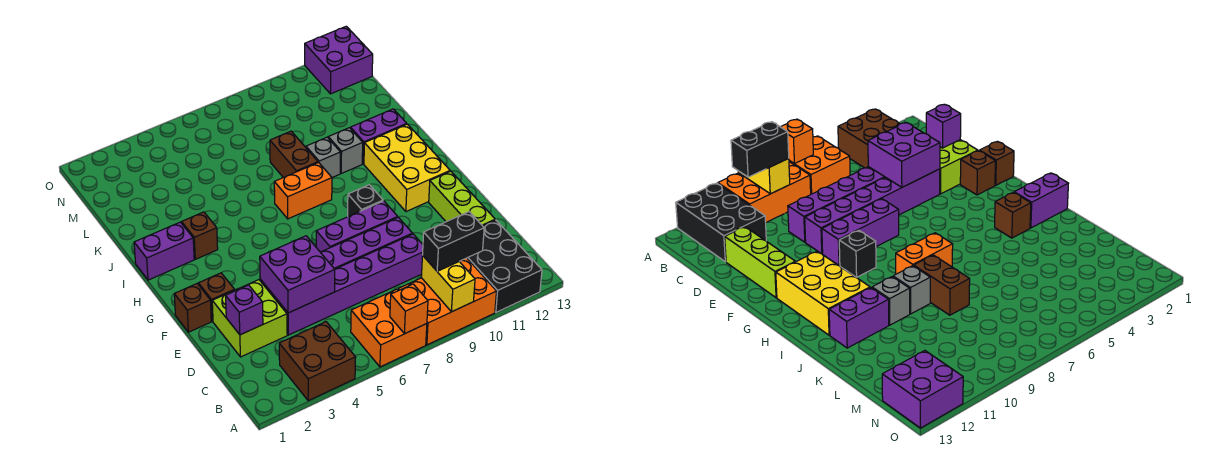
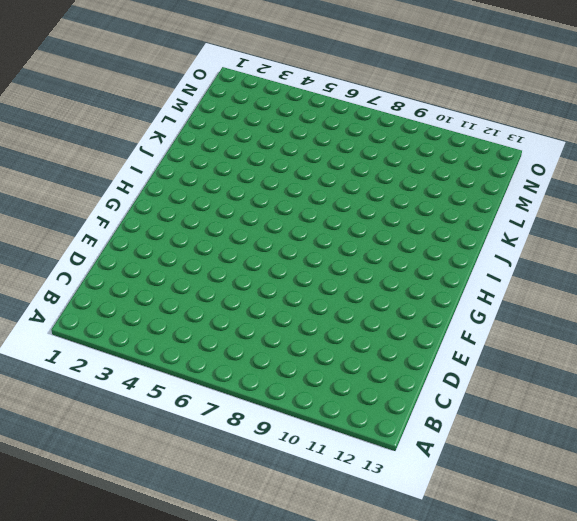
none -> brown 2x2 brick [279,322,356,401]
none -> orange 2x2 brick [351,289,427,367]
none -> orange 2x3 brick [398,258,497,345]

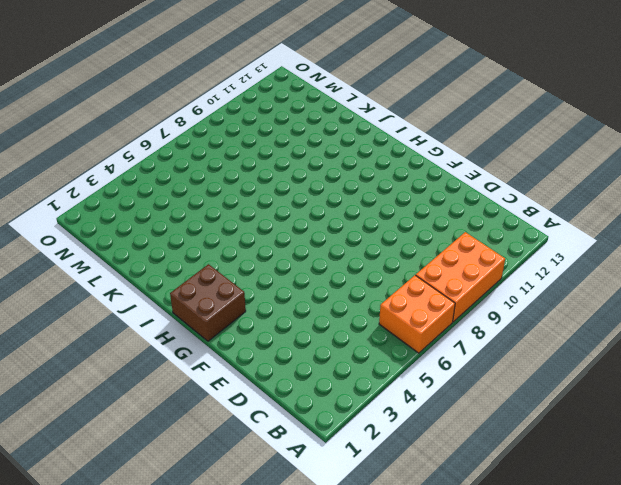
brown 2x2 brick [170,264,246,341] -> brown 2x2 brick moved to [279,322,356,401]
none -> black 2x3 brick [467,220,542,312]
none -> lime 2x2 brick [212,280,287,357]
none -> purple 1x6 brick [274,234,423,335]

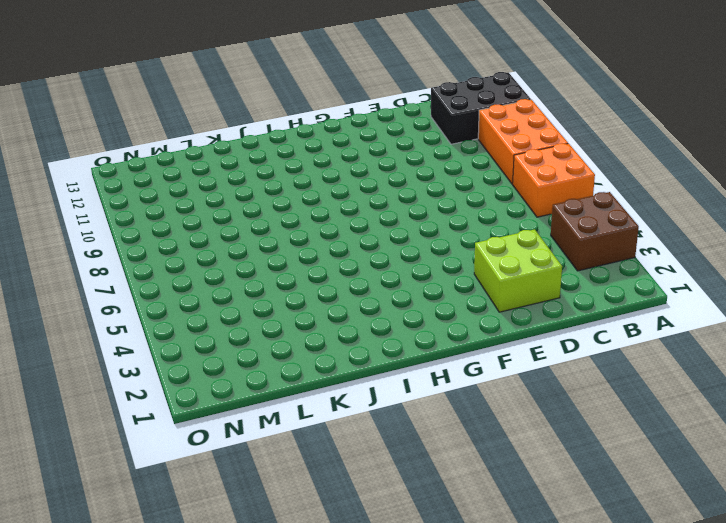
none -> purple 1x6 brick [274,234,423,335]
none -> lime 1x3 brick [429,171,495,226]
none -> purple 1x6 brick [260,217,412,297]

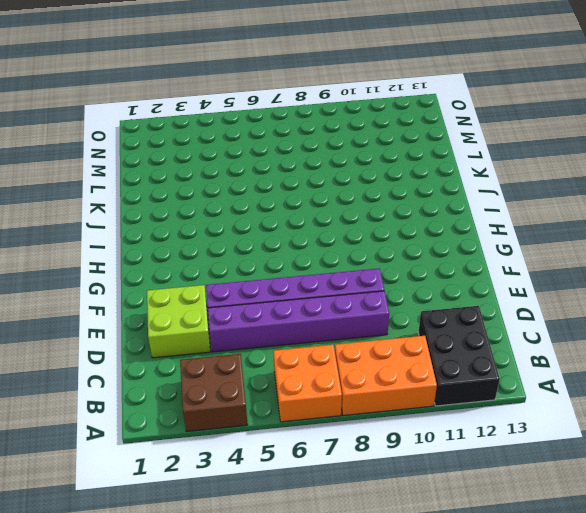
none -> lime 1x3 brick [429,171,495,226]
none -> brown 1x1 brick [174,284,211,332]
none -> brown 1x1 brick [198,273,235,321]

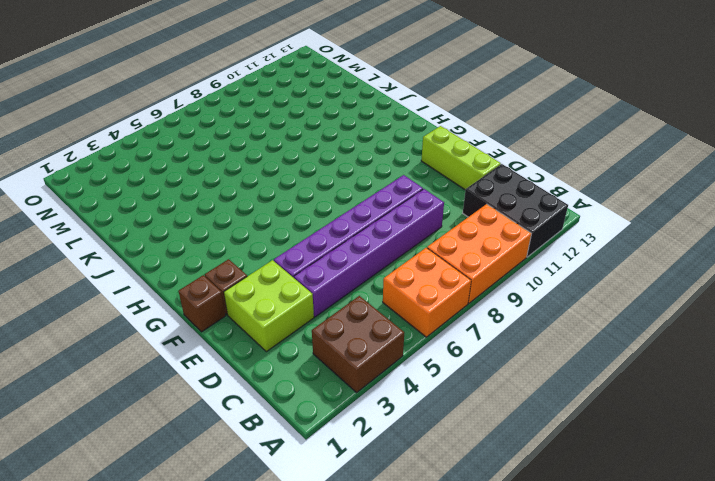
none -> purple 1x3 brick [316,201,398,252]
none -> black 1x1 brick [348,185,383,216]
none -> yellow 2x3 brick [364,124,450,212]

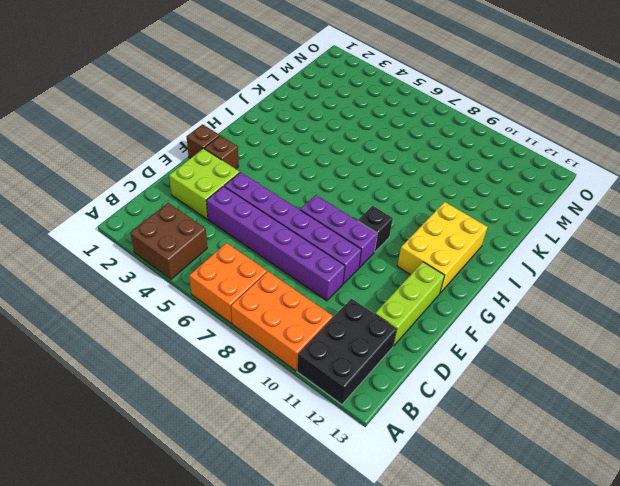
none -> purple 1x2 brick [134,222,194,280]
none -> brown 1x1 brick [182,212,218,259]
none -> orange 1x2 brick [274,163,332,219]

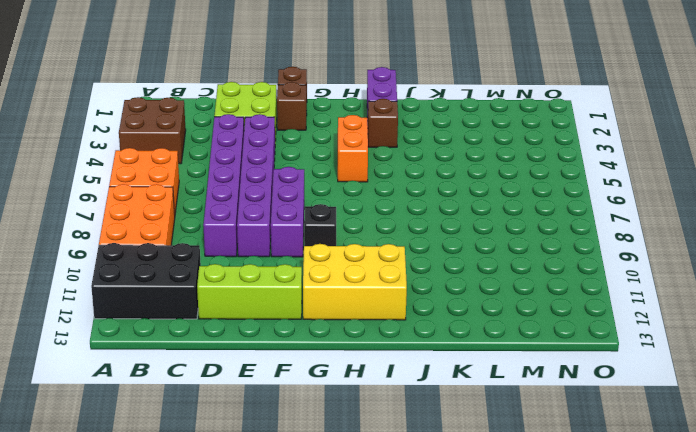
orange 1x2 brick [338,115,368,182] -> orange 1x2 brick moved to [274,163,332,219]
none -> brown 1x2 brick [270,131,318,178]
none -> grey 1x1 brick [306,137,340,177]
none -> grey 1x1 brick [328,128,363,173]

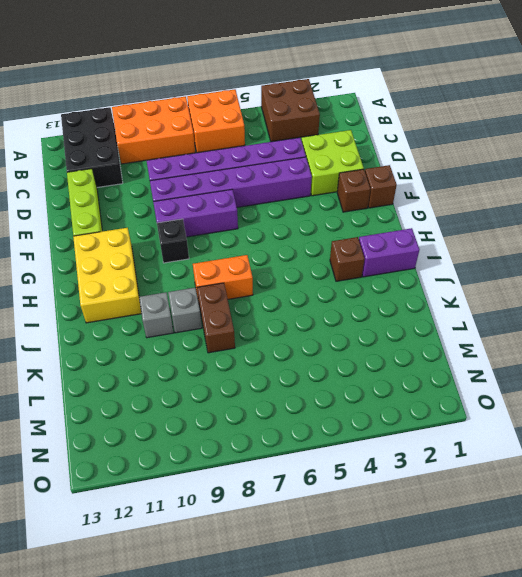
none -> purple 1x2 brick [350,109,407,164]
none -> purple 2x2 brick [305,26,373,94]
none -> orange 1x1 brick [390,284,428,334]

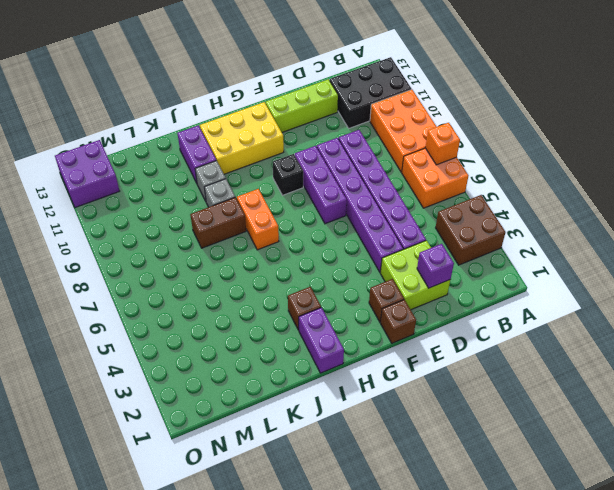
none -> yellow 1x2 brick [421,256,475,312]
none -> purple 2x2 brick [260,236,335,313]
none -> black 1x2 brick [423,212,484,271]

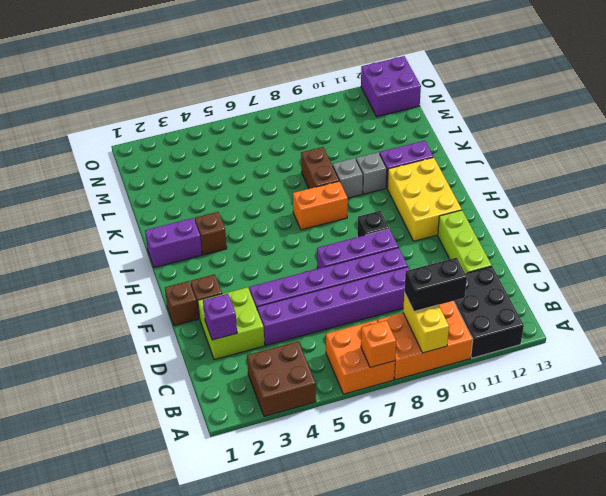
none -> purple 2x2 brick [260,236,335,313]

